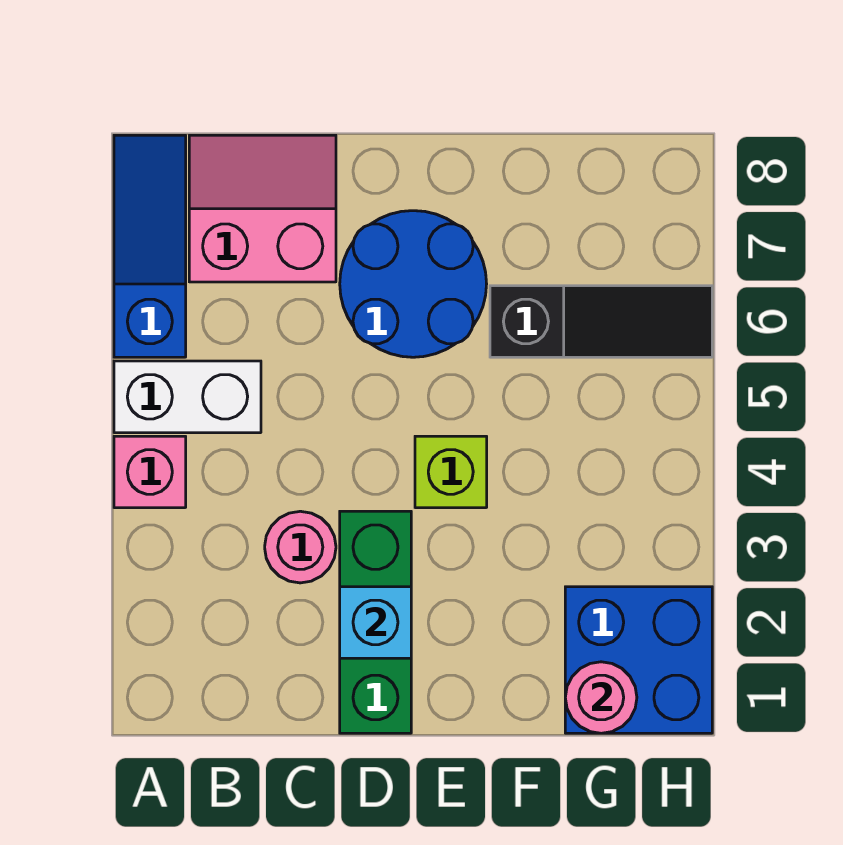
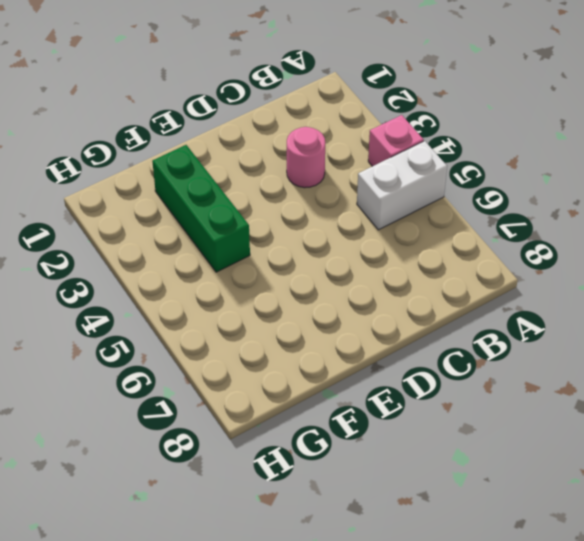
green 1x3 brick [152,145,250,272] -> green 1x3 brick moved to [340,511,411,733]
none -> blue 1x3 slope [114,135,186,357]
none -> pink 2x2 slope [189,135,336,282]
none -> blue 2x2 round brick [340,211,487,357]

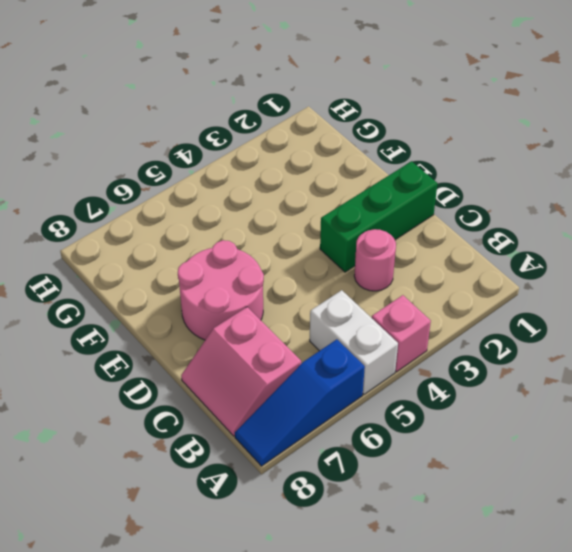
pink 2x2 round brick [178,240,264,340] -> blue 2x2 round brick [340,211,487,357]
none -> lime 1x1 brick [415,436,487,508]
none -> black 1x3 slope [490,286,712,357]
none -> blue 2x2 brick [565,587,712,733]

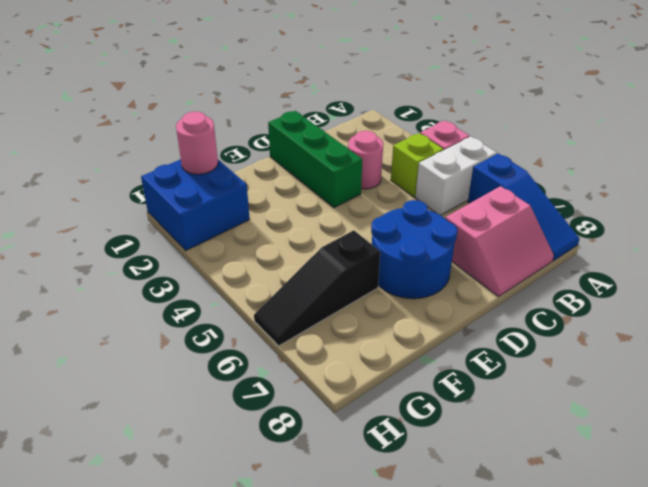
lime 1x1 brick [391,133,443,197] -> lime 1x1 brick moved to [415,436,487,508]
none -> cyan 1x1 brick [340,587,411,658]

